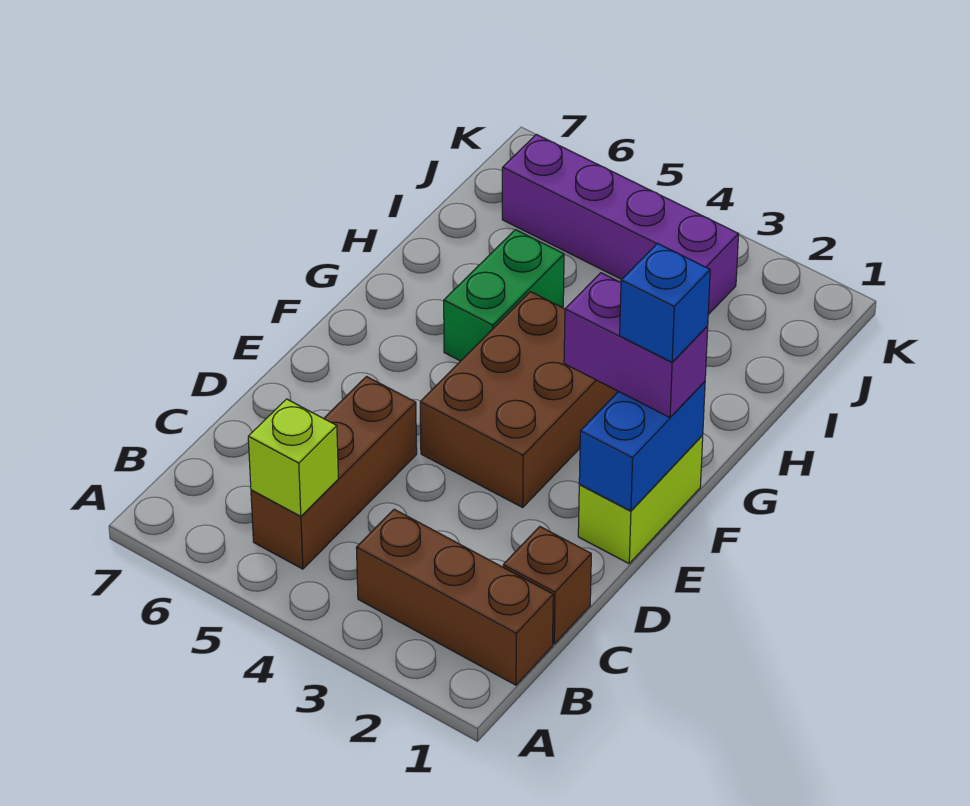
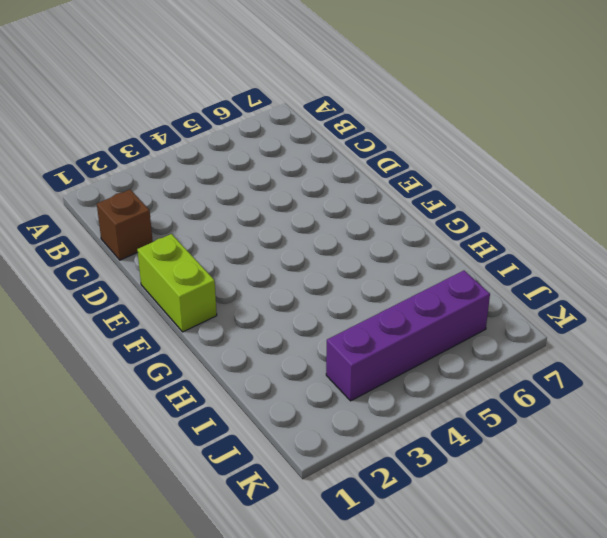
none -> brown 1x3 brick [356,509,553,685]
none -> brown 1x3 brick [251,377,417,569]

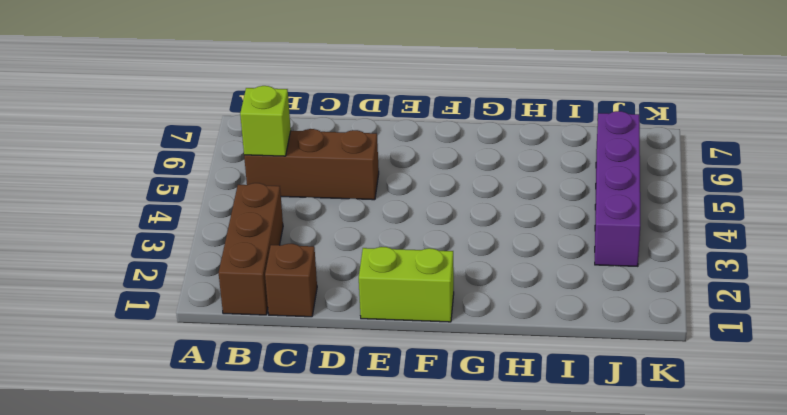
none -> brown 2x3 brick [420,292,618,507]
none -> green 1x2 brick [444,230,564,361]

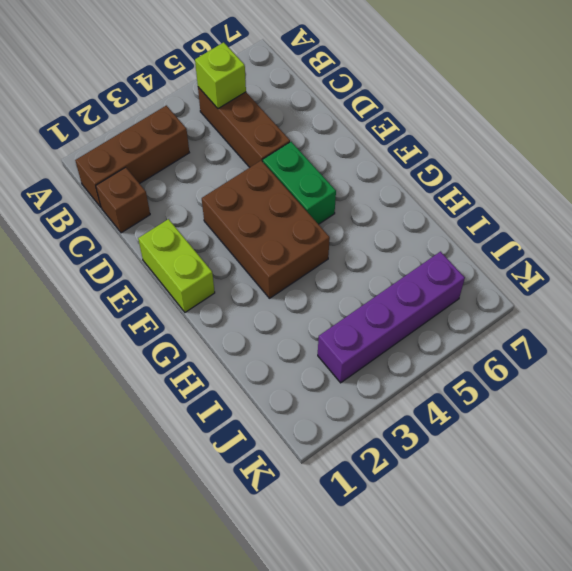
green 1x2 brick [263,142,336,224] -> green 1x2 brick moved to [444,230,564,361]
none -> blue 1x2 brick [579,382,705,511]
none -> purple 1x2 brick [564,273,708,417]

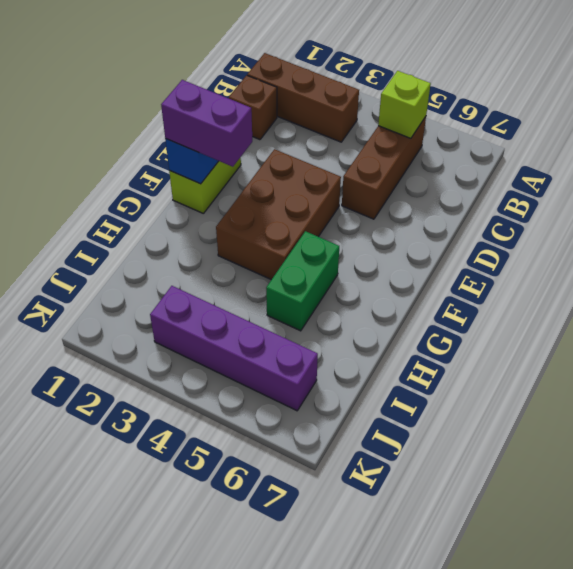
none -> blue 1x1 brick [620,243,710,362]

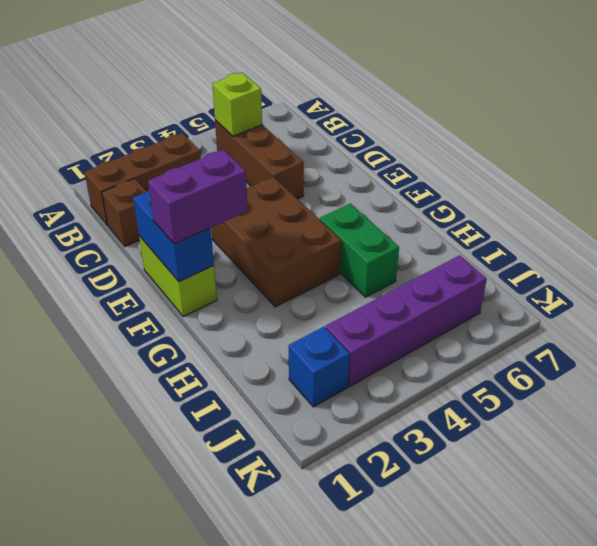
blue 1x1 brick [289,327,350,407] -> blue 1x1 brick moved to [620,243,710,362]

